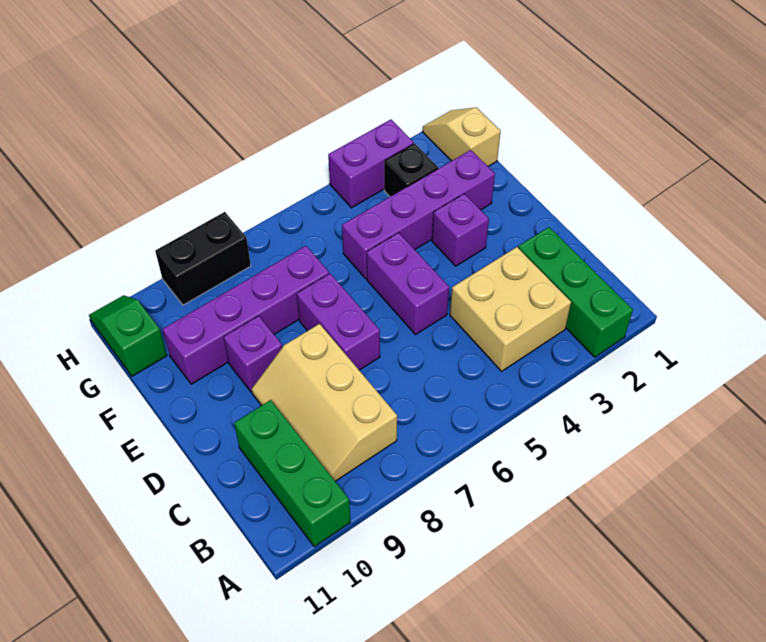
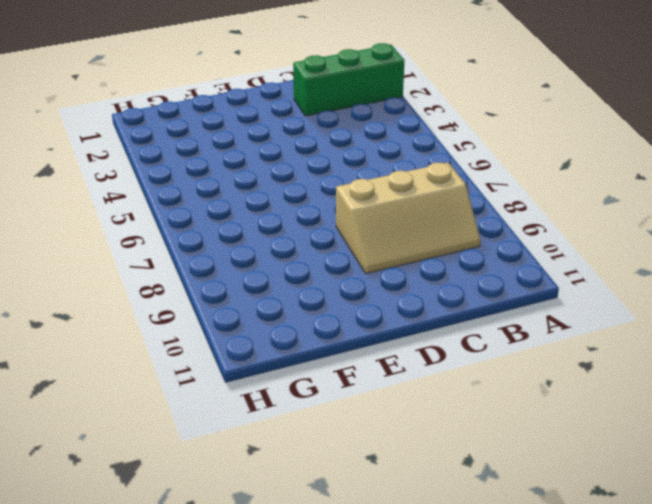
none -> green 1x3 brick [234,400,350,547]
none -> tan 2x2 brick [450,247,571,371]
none -> purple 1x2 brick [367,233,449,335]

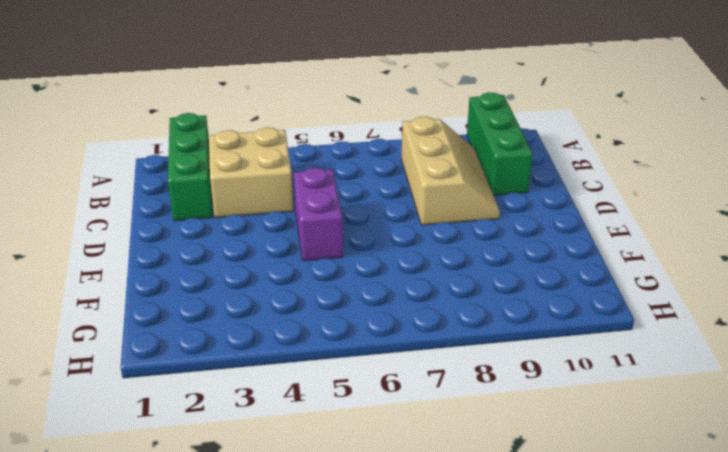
none -> purple 1x2 brick [297,274,380,370]
none -> purple 1x1 brick [432,194,489,266]
none -> purple 1x1 brick [224,316,282,392]

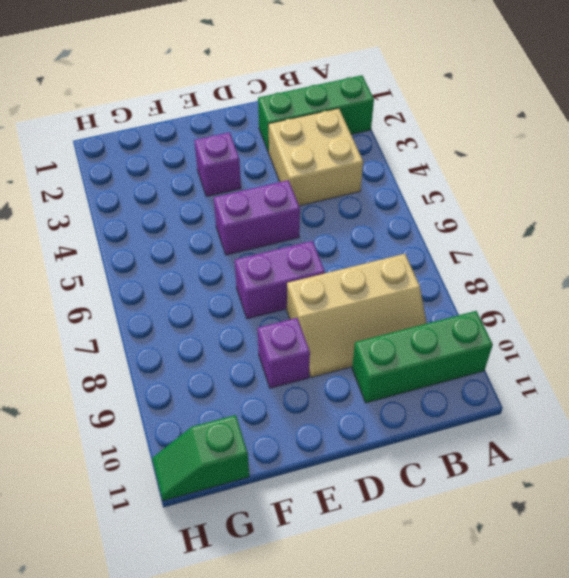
none -> purple 1x4 brick [342,150,495,279]
none -> purple 1x4 brick [163,246,329,384]
none -> tan 1x2 slope [423,107,501,166]

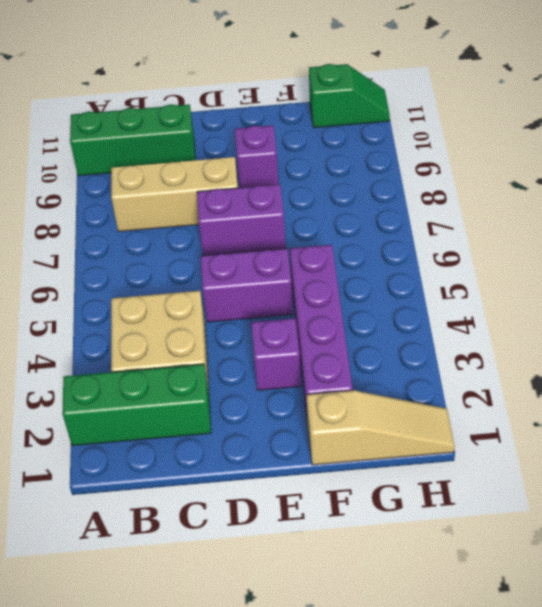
tan 1x3 slope [307,390,454,465] -> tan 1x2 slope [423,107,501,166]
none -> purple 1x4 brick [163,246,329,384]
none -> black 1x1 brick [384,144,438,196]
none -> purple 1x2 brick [328,120,414,208]

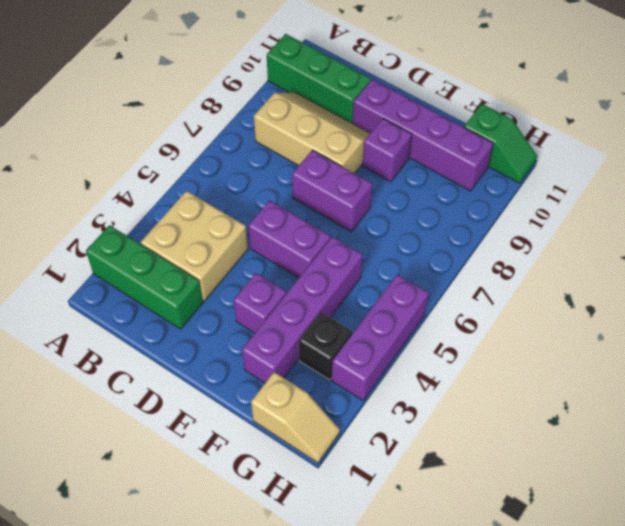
purple 1x4 brick [353,79,493,191] -> purple 1x4 brick turned to [163,246,329,384]
purple 1x3 brick [332,275,429,400] -> purple 1x2 brick [328,120,414,208]
none -> black 1x2 brick [155,212,251,305]

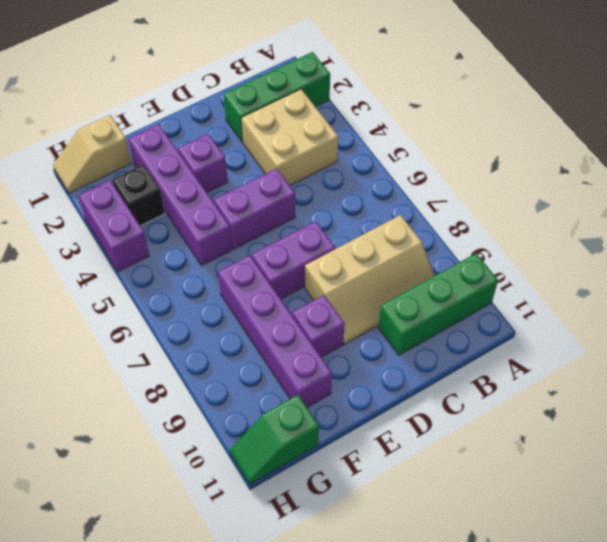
none -> black 1x2 brick [155,212,251,305]

